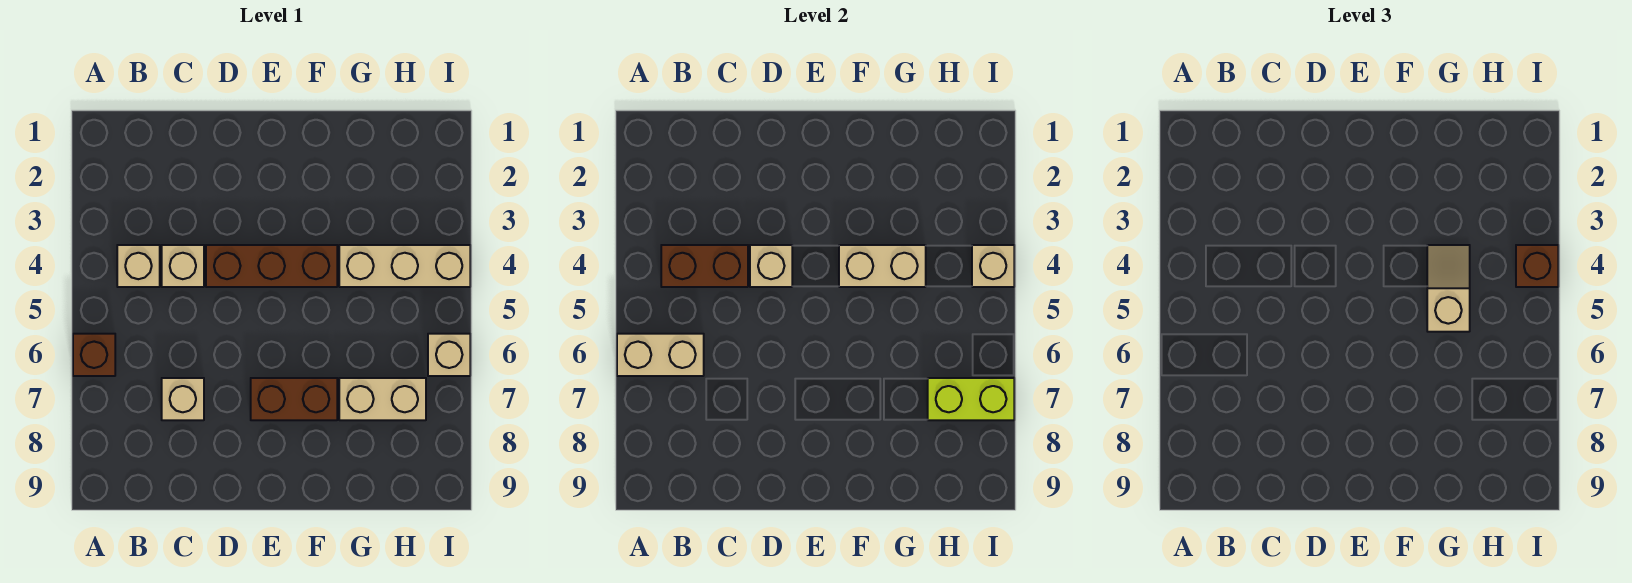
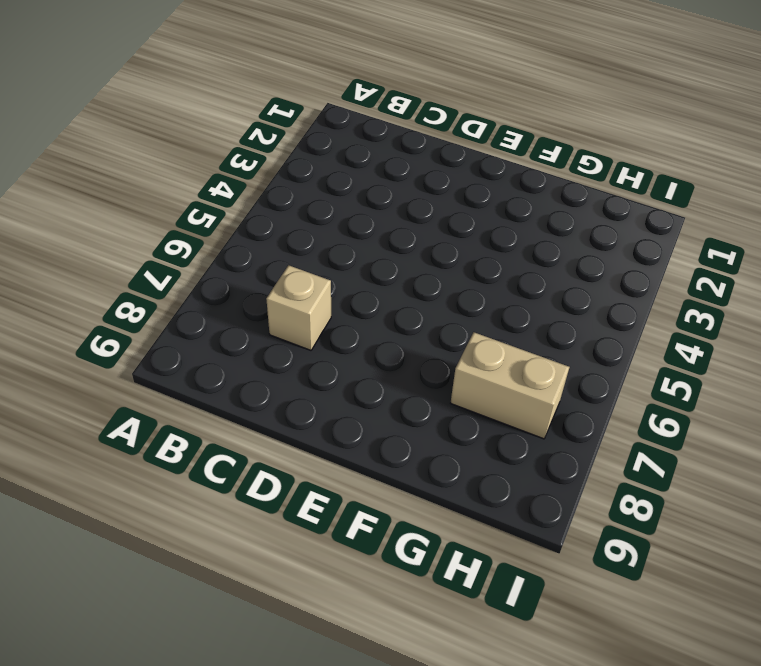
none -> brown 1x1 brick [73,334,115,376]
none -> tan 1x1 brick [117,245,160,287]
none -> tan 1x1 brick [162,245,204,287]

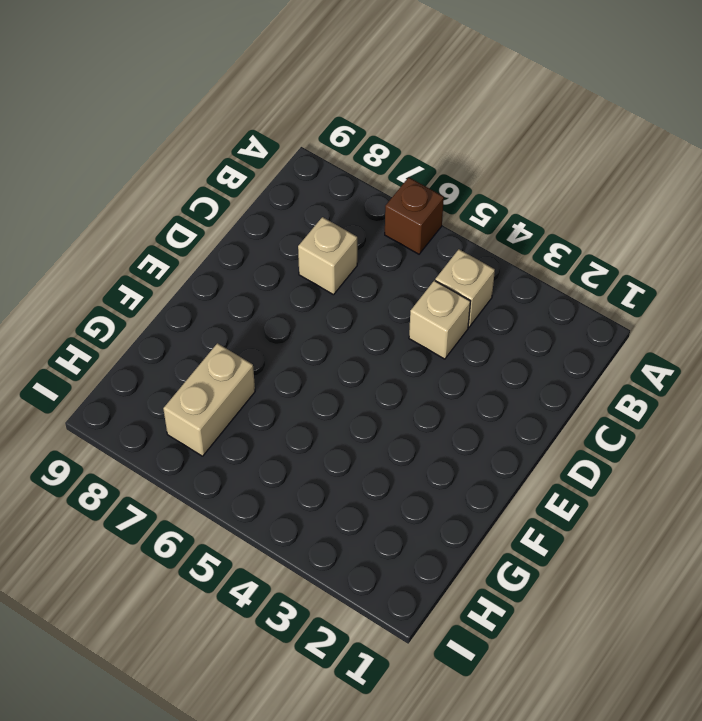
none -> brown 1x3 brick [206,245,337,287]
none -> brown 1x2 brick [251,378,337,420]
none -> tan 1x3 brick [339,245,470,287]

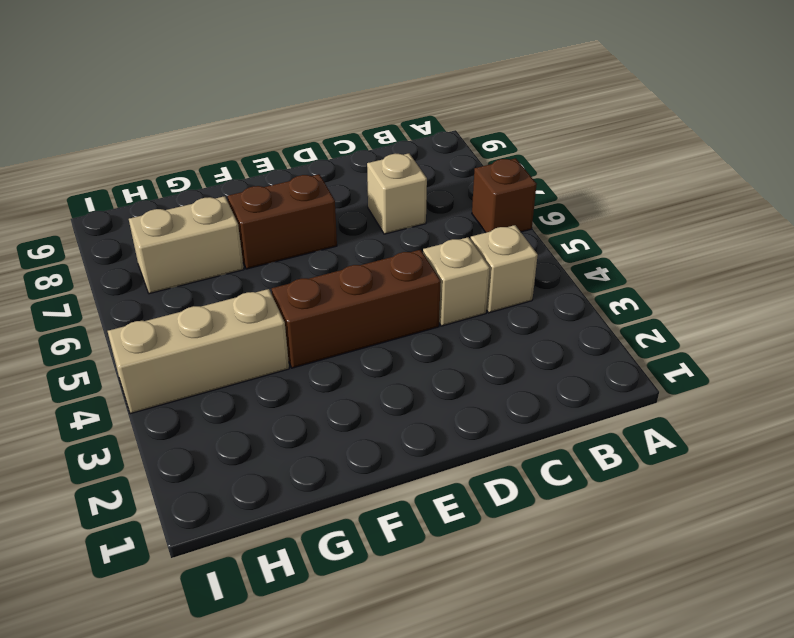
none -> tan 1x1 brick [428,334,470,376]
none -> tan 1x2 brick [617,334,704,376]
none -> brown 1x2 brick [661,245,748,287]

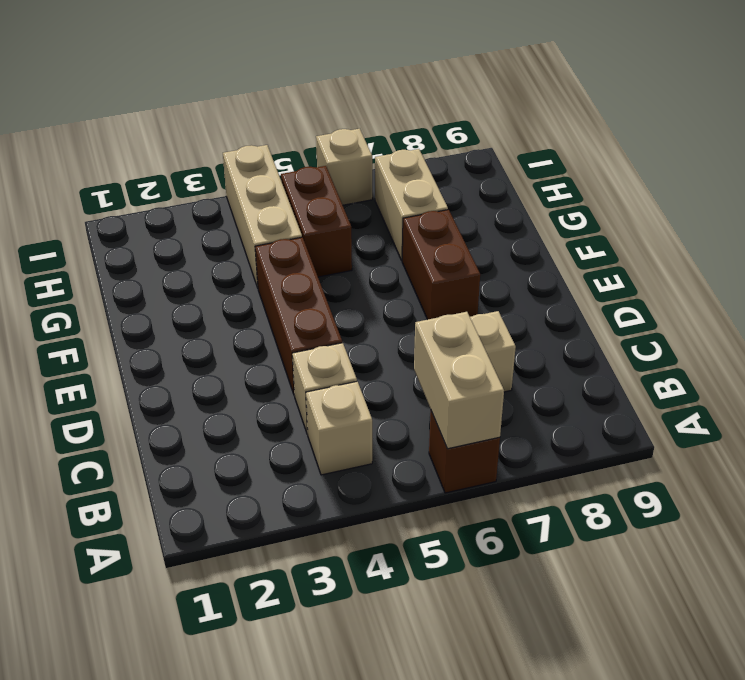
brown 1x2 brick [281,166,352,277] -> brown 1x2 brick moved to [661,245,748,287]
none -> tan 1x1 brick [750,245,792,287]
none -> tan 1x2 brick [839,245,926,287]
none -> lime 1x2 brick [928,378,1014,420]

